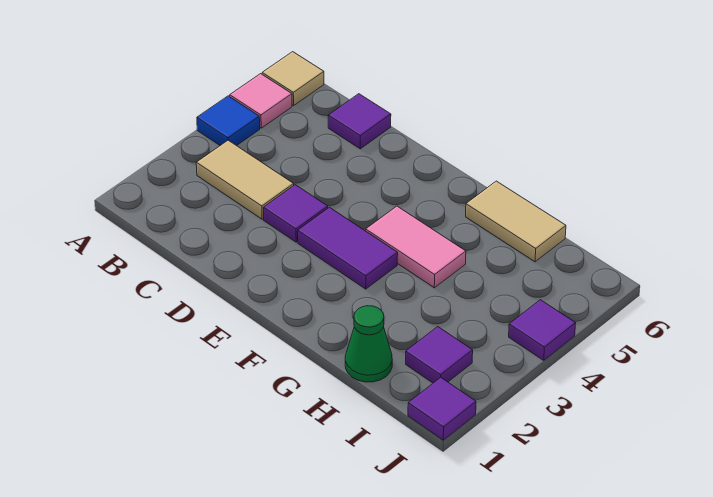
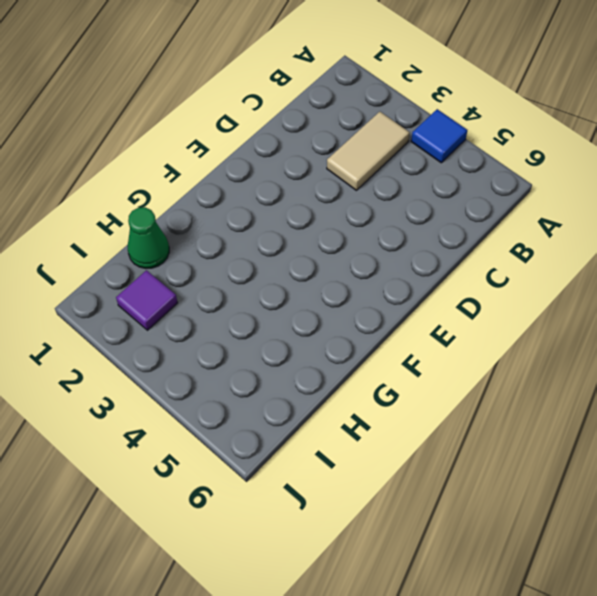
none -> pink 1x1 tile [230,74,292,128]
none -> tan 1x1 tile [262,52,324,106]
none -> purple 1x1 tile [328,94,391,149]

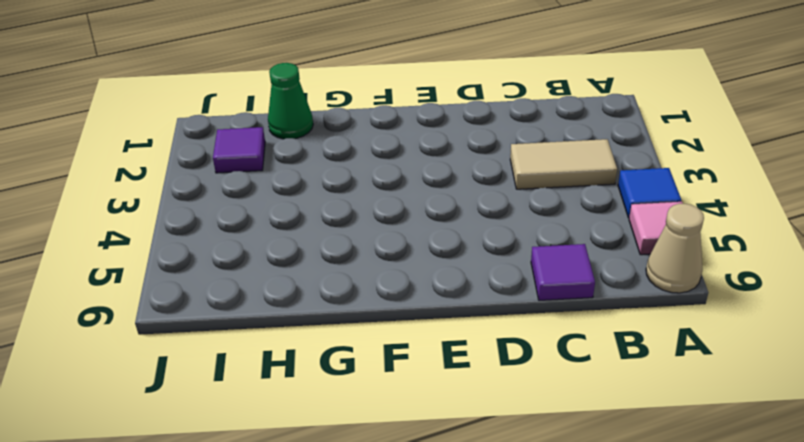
tan 1x1 cone [646,204,704,293] -> tan 1x1 tile [262,52,324,106]
none -> purple 1x1 tile [263,185,328,242]
none -> purple 1x2 tile [298,207,398,289]
none -> pink 1x2 tile [366,206,466,288]

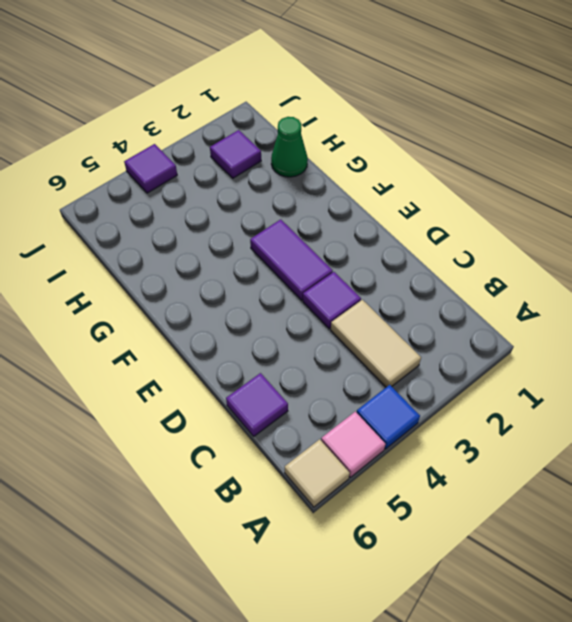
none -> pink 1x2 tile [366,206,466,288]
none -> tan 1x2 tile [466,181,566,262]
none -> purple 1x1 tile [408,377,476,440]

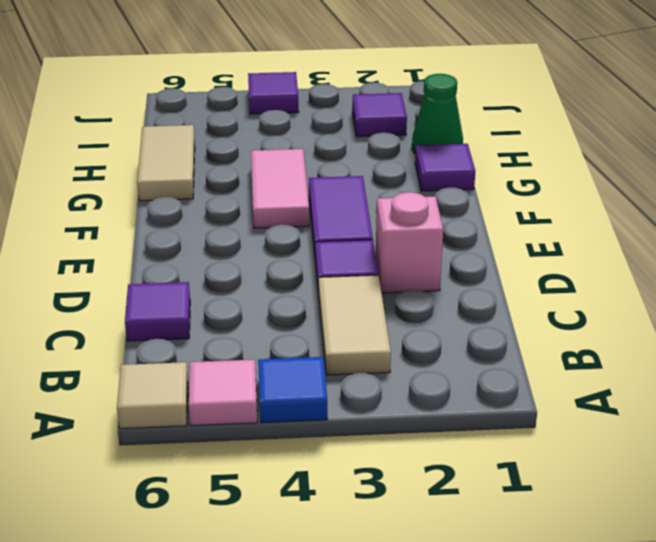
pink 1x1 brick [376,192,443,293] -> none
purple 1x1 tile [415,144,475,191] -> purple 1x1 tile moved to [408,377,476,440]

